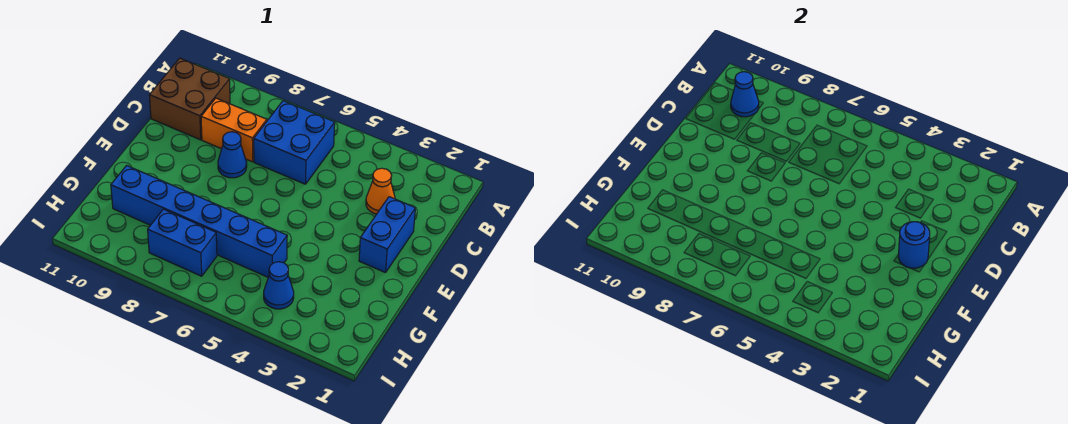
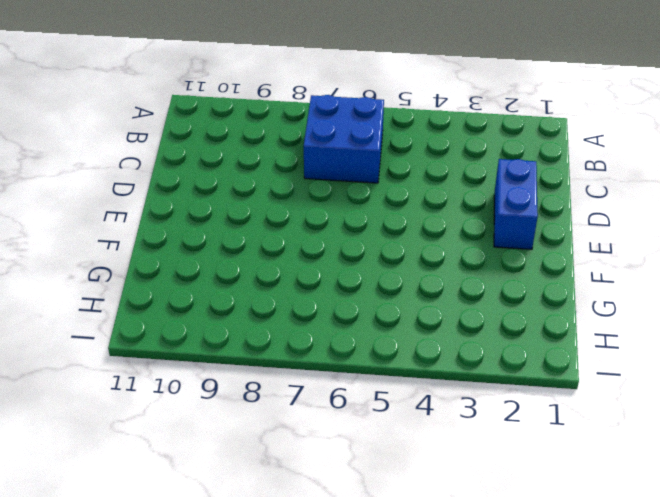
none -> brown 2x2 brick [149,58,230,140]
none -> orange 1x1 cone [366,168,395,214]

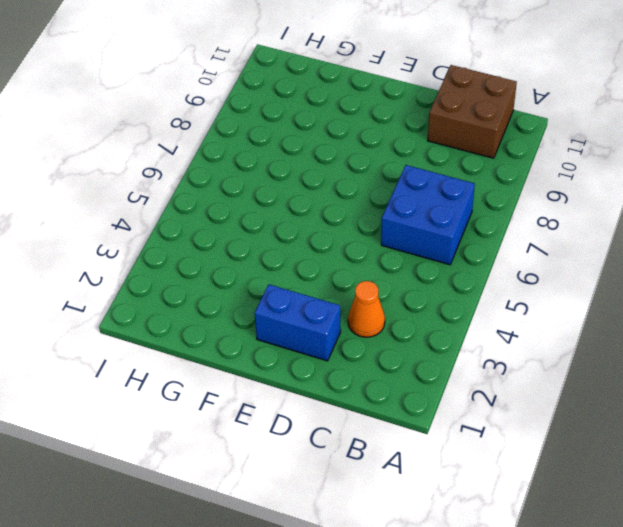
none -> orange 1x2 brick [201,98,267,162]
none -> blue 1x1 cone [218,132,247,178]

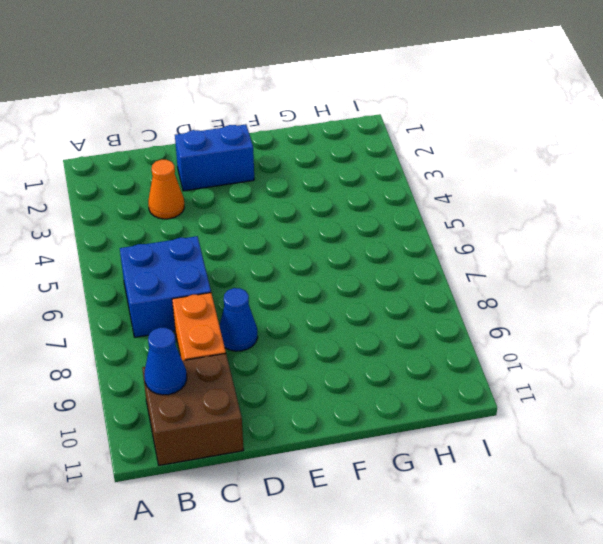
none -> blue 1x6 brick [111,166,287,277]
none -> blue 1x1 cone [264,262,294,309]

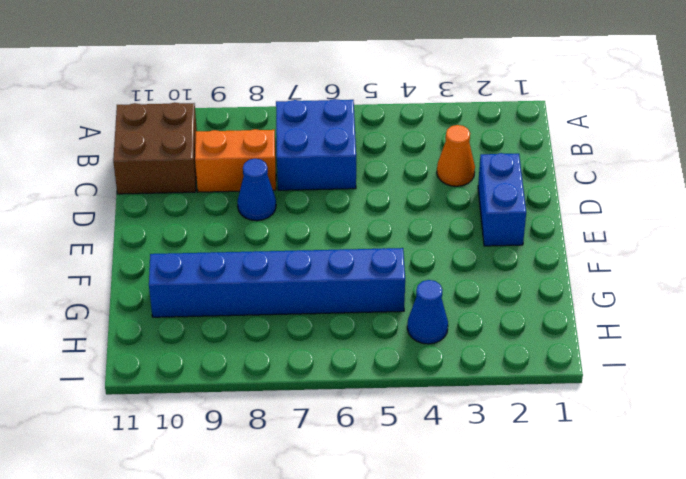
none -> blue 1x2 brick [148,209,217,276]
none -> blue 1x1 cone [731,72,759,117]

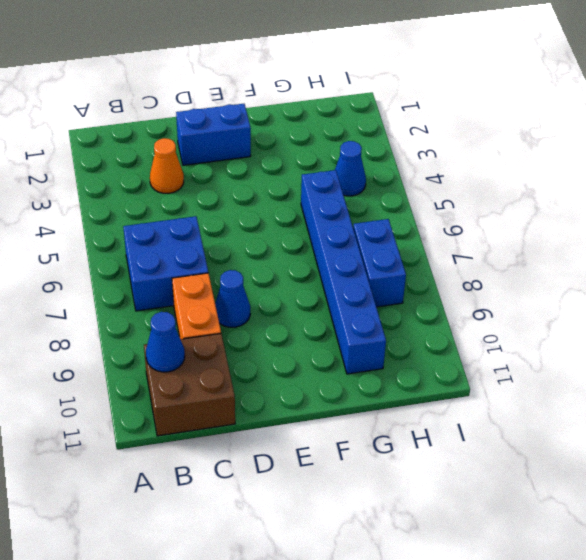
none -> blue 1x1 round brick [898,222,930,268]

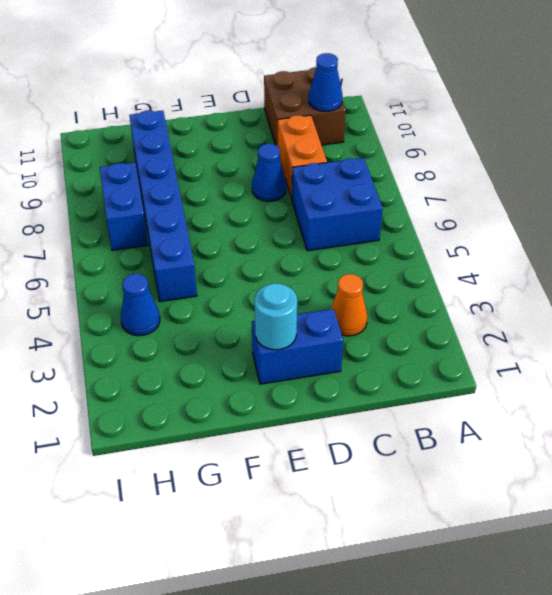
cyan 1x1 round brick [255,283,297,350] -> blue 1x1 round brick [898,222,930,268]

